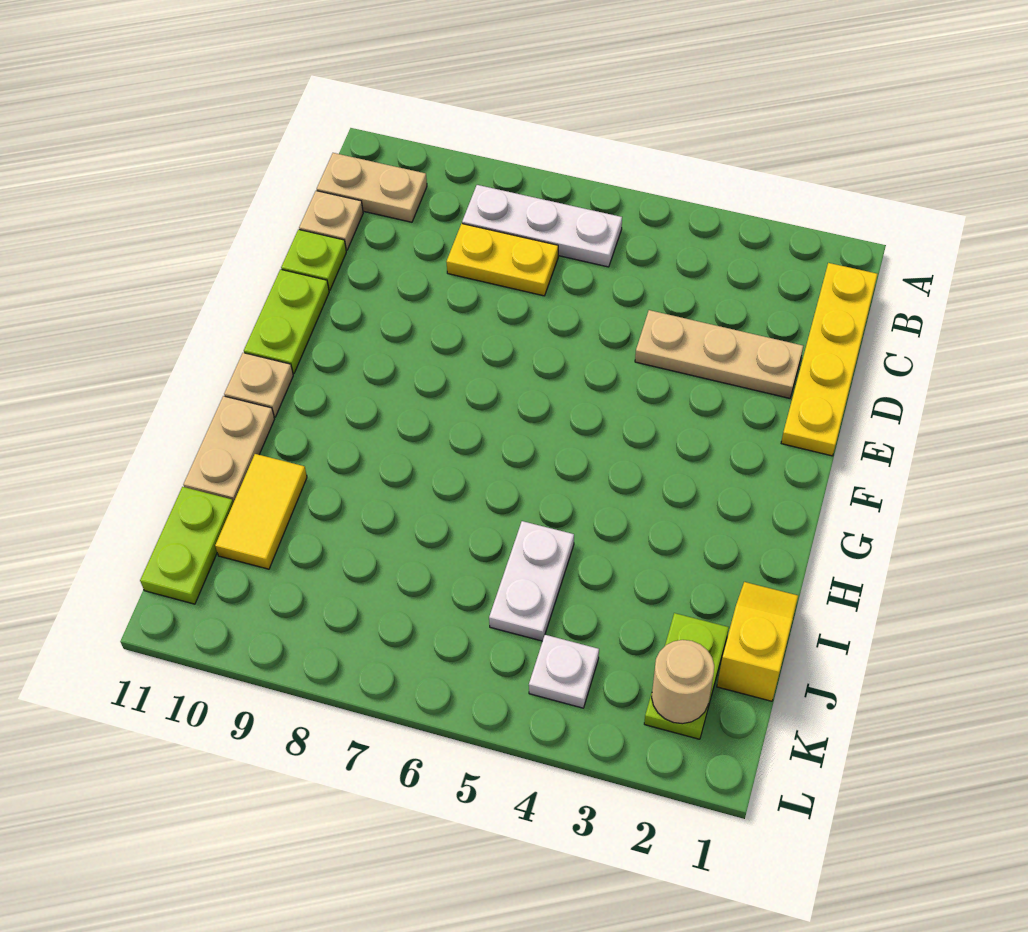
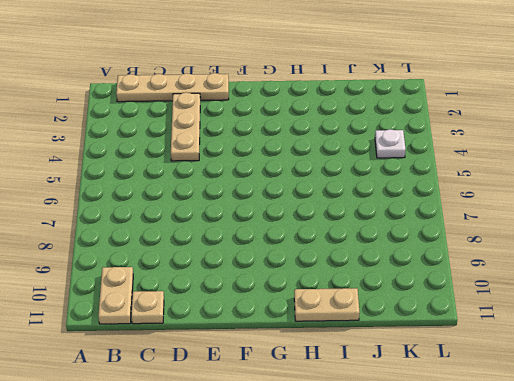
tan 1x4 plate [116,73,229,102] -> yellow 1x4 plate [781,263,878,456]
none -> white 1x3 plate [462,185,622,267]
none -> yellow 1x2 plate [446,224,558,296]
none -> lime 1x1 plate [281,229,346,290]

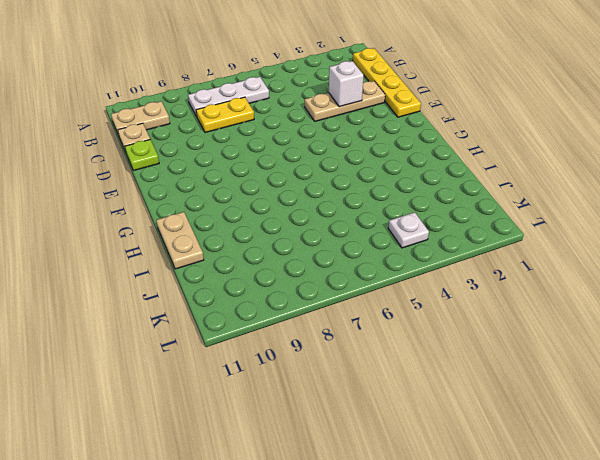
white 1x1 brick [329,61,364,107] -> none
none -> lime 1x2 plate [244,269,329,374]
none -> tan 1x1 plate [224,353,293,417]
none -> yellow 1x2 slope [717,582,798,701]

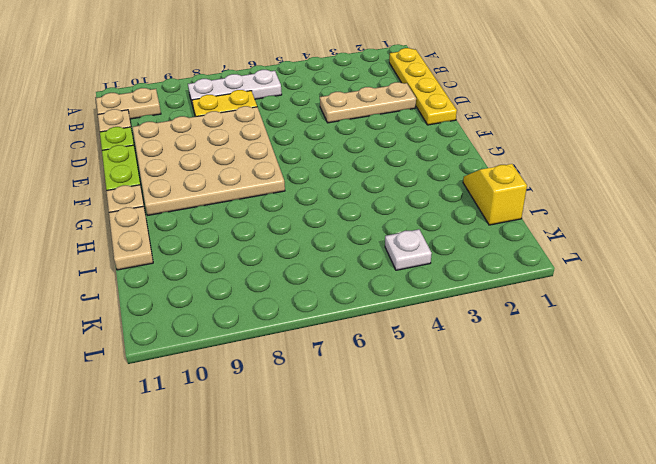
tan 4x4 plate [133,106,285,215] -> none
none -> white 1x2 plate [489,521,574,641]
none -> yellow 1x2 tile [215,454,307,569]
none -> lime 1x2 plate [644,613,729,739]

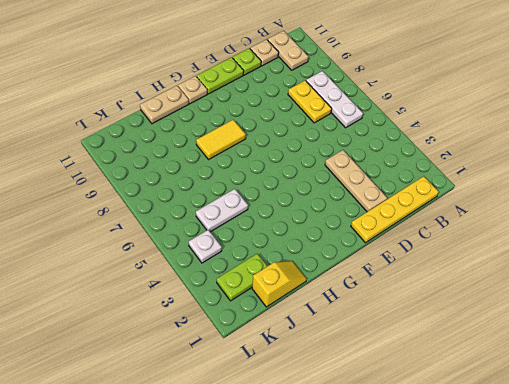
yellow 1x2 tile [196,120,246,159] -> yellow 1x2 tile moved to [215,454,307,569]
none -> lime 1x2 plate [140,487,233,604]
none -> tan 1x1 round brick [652,640,714,724]

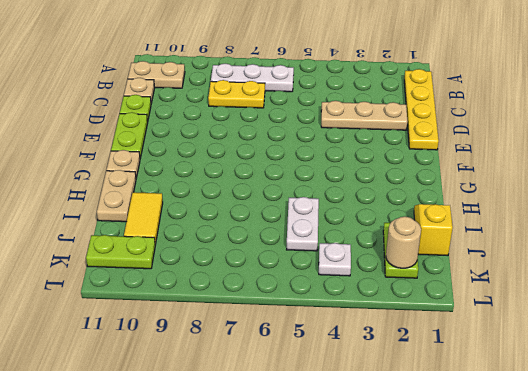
lime 1x2 plate [86,235,155,269] -> lime 1x2 plate turned to [140,487,233,604]

